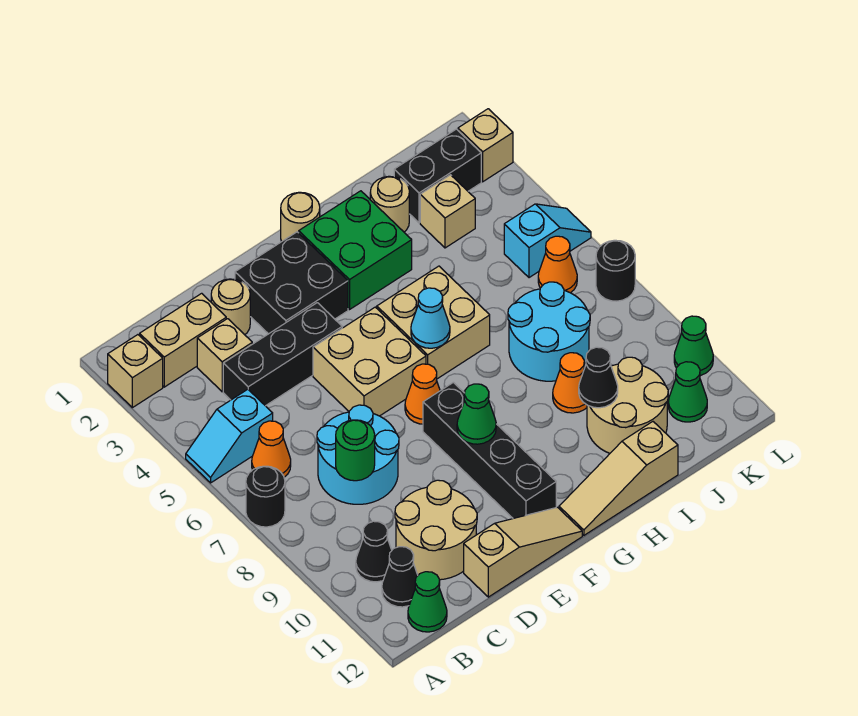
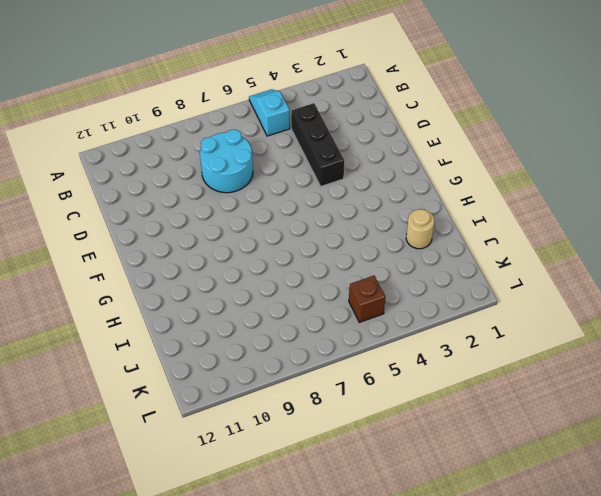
brown 1x1 brick [349,276,385,322] -> cyan 1x2 slope [504,204,591,278]
none -> tan 1x1 brick [108,335,163,408]
none -> black 1x1 round brick [246,466,285,527]
none -> tan 1x2 brick [140,293,226,387]
none -> orange 1x1 cone [252,421,291,477]

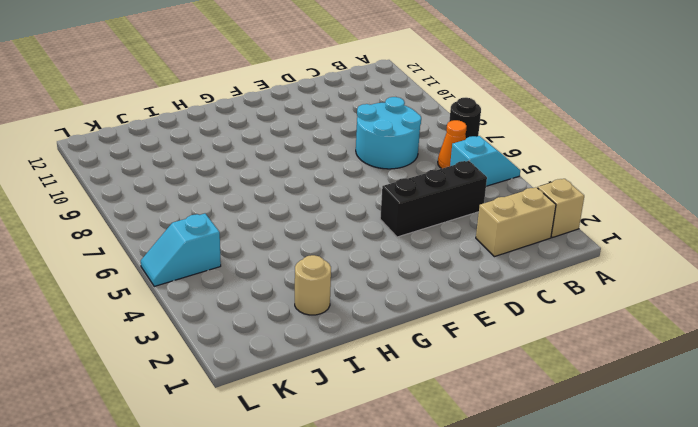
none -> black 1x1 cone [356,521,392,582]
none -> black 1x1 cone [382,547,418,607]
none -> green 1x1 cone [408,572,447,632]
none -> tan 1x1 brick [197,319,252,392]

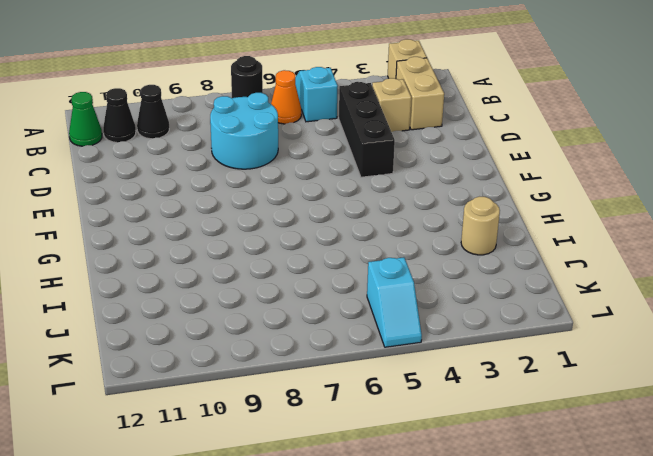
none -> tan 2x2 round brick [395,480,477,580]
none -> tan 1x1 round brick [211,279,250,335]
none -> tan 1x3 slope [464,507,582,597]
none -> black 2x2 brick [235,232,348,334]

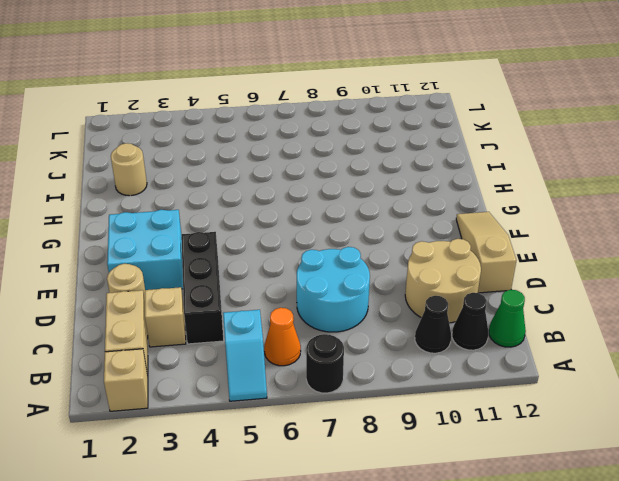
cyan 2x2 brick [107,210,183,290] -> black 2x2 brick [235,232,348,334]
none -> tan 2x2 brick [313,307,426,416]
none -> orange 1x1 cone [405,364,440,424]
none -> black 1x4 brick [423,382,556,518]
none -> tan 1x1 round brick [281,192,320,242]

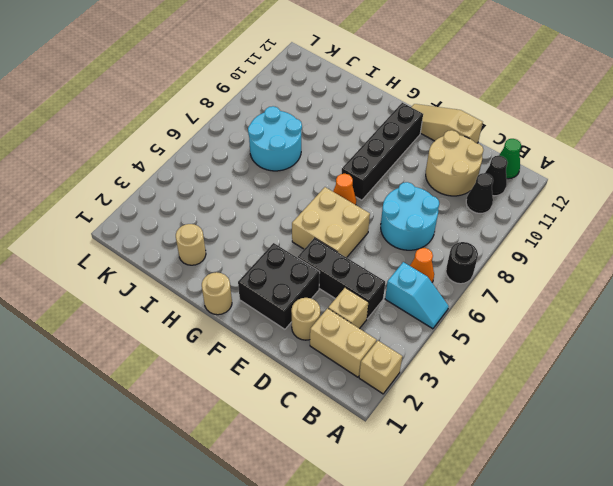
none -> green 2x2 brick [299,191,412,309]
none -> tan 2x2 brick [377,266,490,379]
none -> tan 1x3 slope [559,422,678,535]
none -> orange 1x1 cone [553,353,587,413]

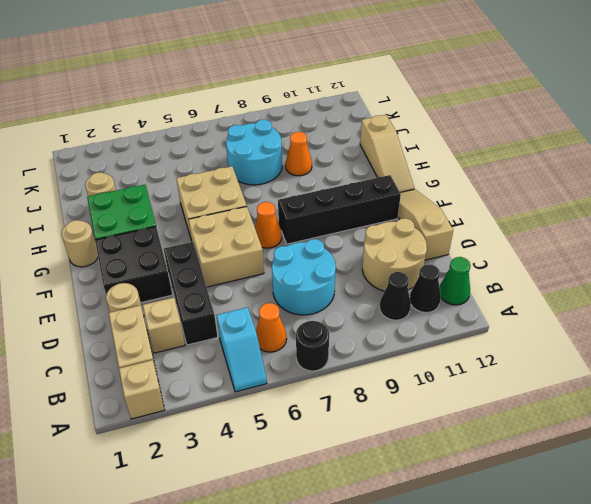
none -> tan 2x2 round brick [587,357,668,453]
none -> black 1x2 brick [394,129,481,223]
none -> tan 1x1 brick [420,175,475,248]
none -> cyan 1x2 slope [504,204,591,278]

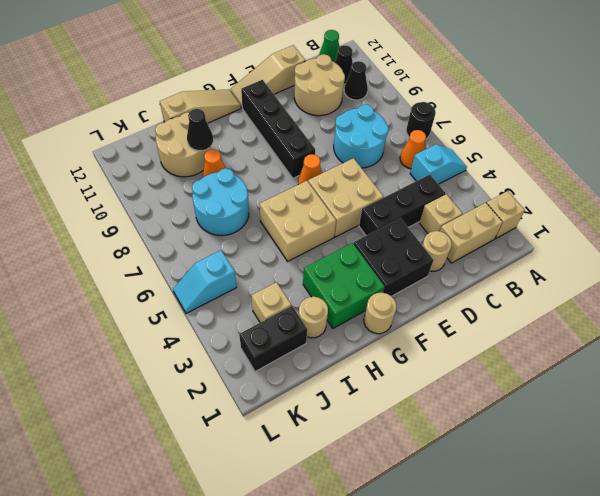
none -> orange 1x1 cone [538,236,577,293]
none -> green 1x1 cone [668,362,707,422]
none -> tan 1x1 brick [458,109,513,182]
none -> black 1x1 round brick [596,240,635,301]

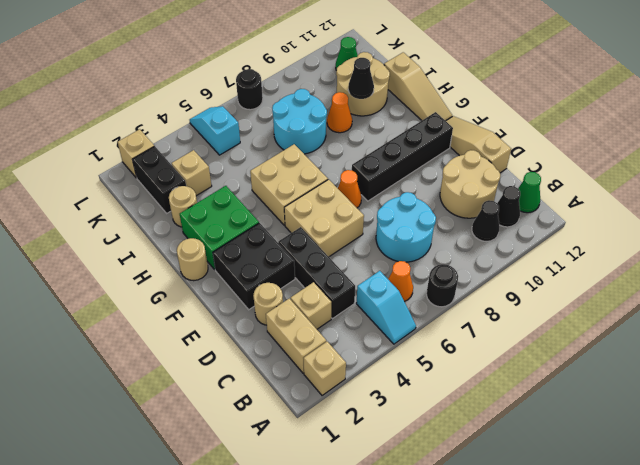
none -> orange 1x1 cone [538,236,577,293]
none -> green 1x1 cone [674,316,713,376]
none -> green 1x1 round brick [336,420,375,481]
none -> green 1x1 cone [457,384,496,444]

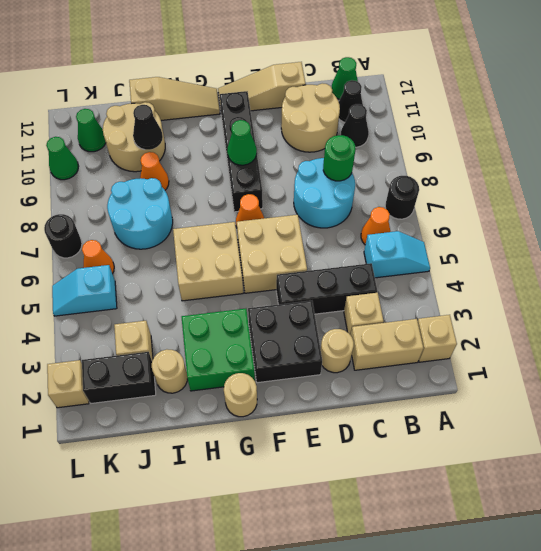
none -> cyan 1x1 cone [411,288,450,348]

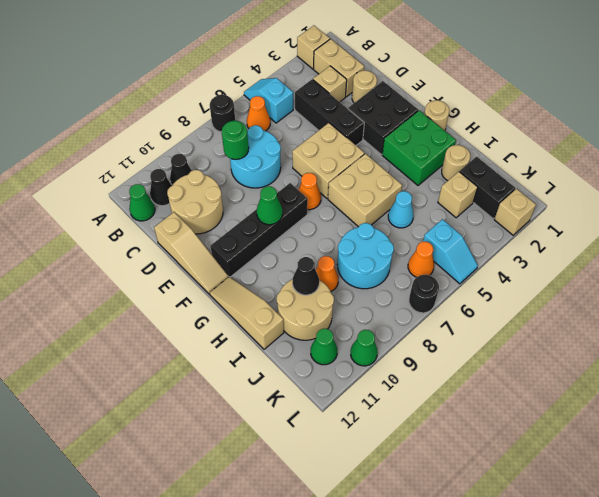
cyan 1x1 cone [388,191,414,228] -> cyan 1x1 cone moved to [411,288,450,348]

